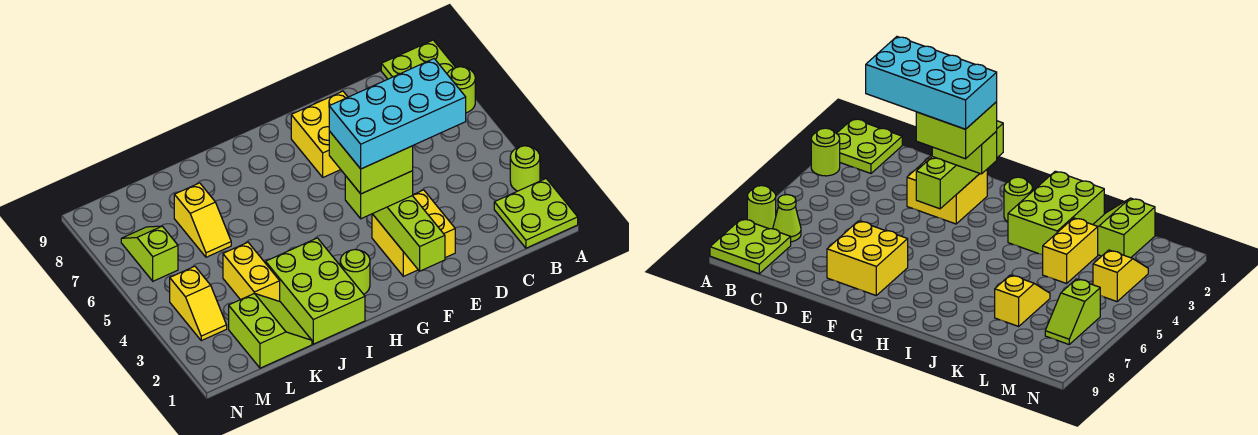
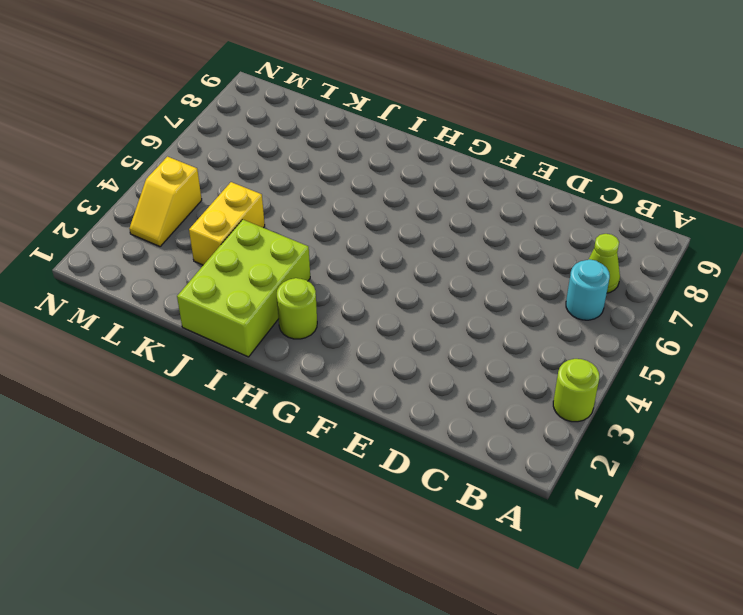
cyan 1x1 round brick [566,260,610,320] -> none
none -> lime 2x2 plate [494,179,578,248]
none -> lime 1x1 round brick [447,67,475,113]
none -> lime 2x2 plate [381,40,456,79]

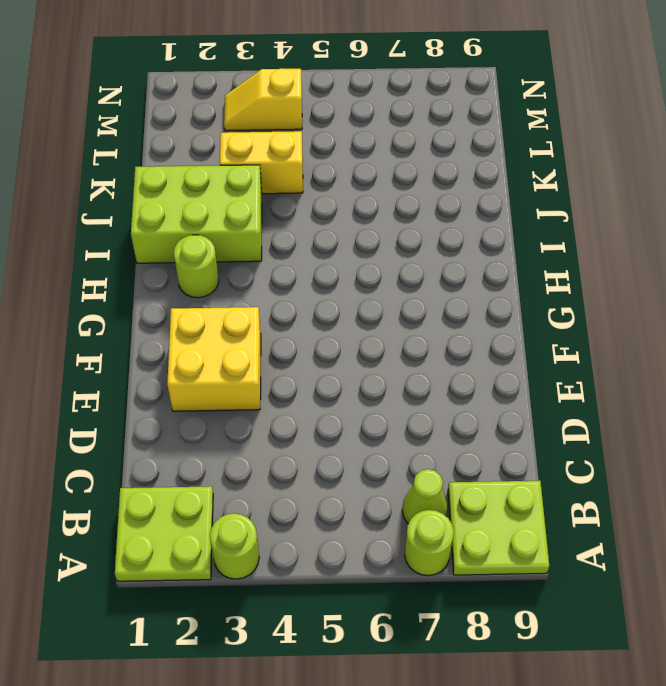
none -> yellow 2x2 brick [291,91,348,177]
none -> lime 2x2 slope [229,293,312,368]
none -> yellow 1x2 slope [174,183,231,257]

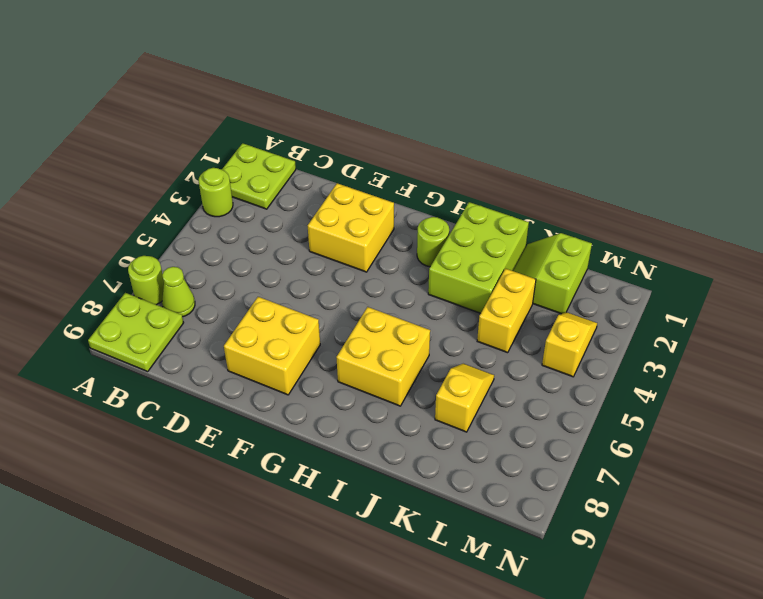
yellow 2x2 brick [336,307,430,406] -> none
none -> lime 1x2 slope [121,226,178,281]
none -> lime 1x4 brick [373,196,445,271]
none -> lime 1x2 brick [345,171,413,219]

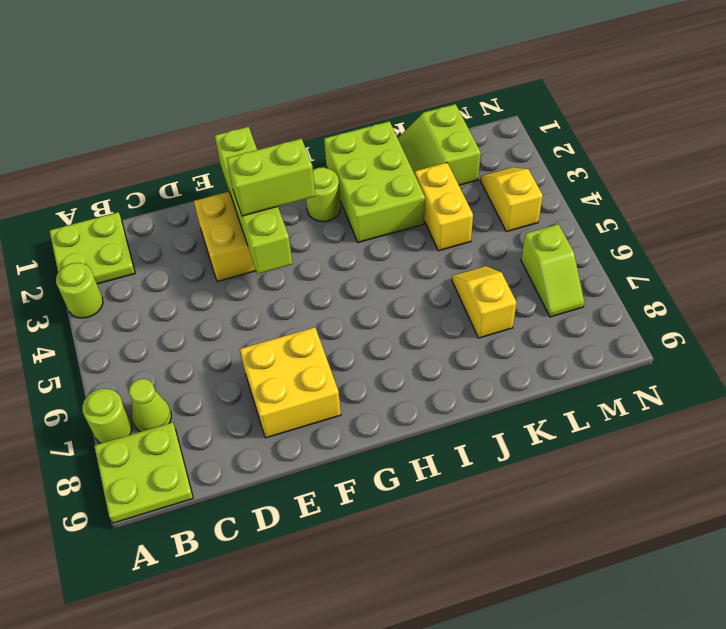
none -> lime 2x2 brick [329,131,413,194]
none -> cyan 2x4 brick [329,59,466,169]

